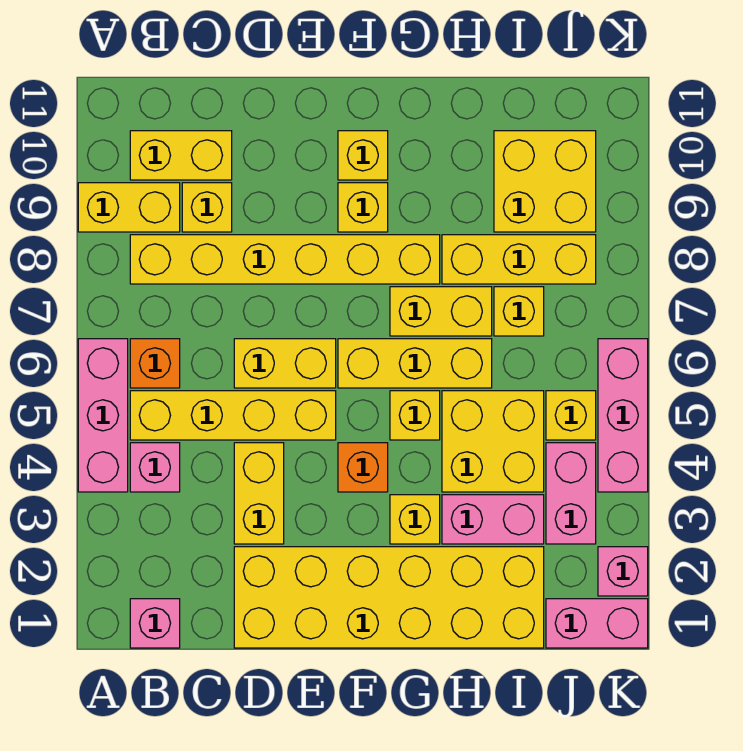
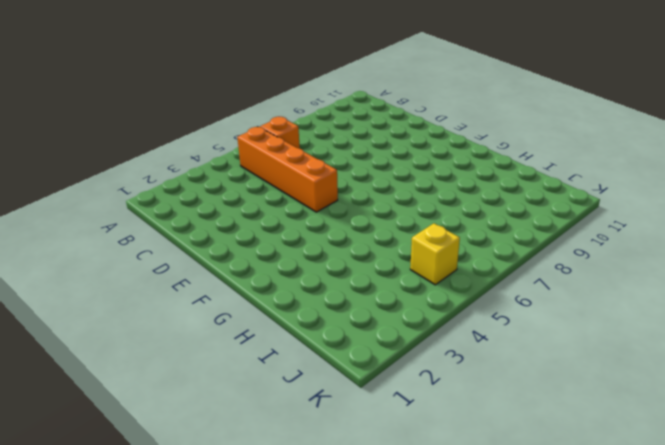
orange 1x4 brick [237,127,338,212] -> yellow 1x4 brick [130,391,336,440]
none -> pink 1x3 brick [78,339,128,492]
none -> yellow 1x2 brick [78,183,180,232]
none -> pink 1x1 brick [130,599,180,648]

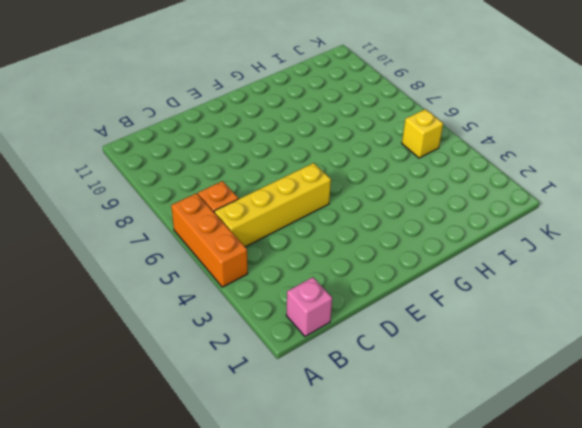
orange 1x3 brick [171,193,248,287] -> pink 1x3 brick [78,339,128,492]
none -> yellow 1x2 brick [78,183,180,232]
none -> pink 1x1 brick [130,443,180,492]
none -> yellow 1x6 brick [130,235,440,284]

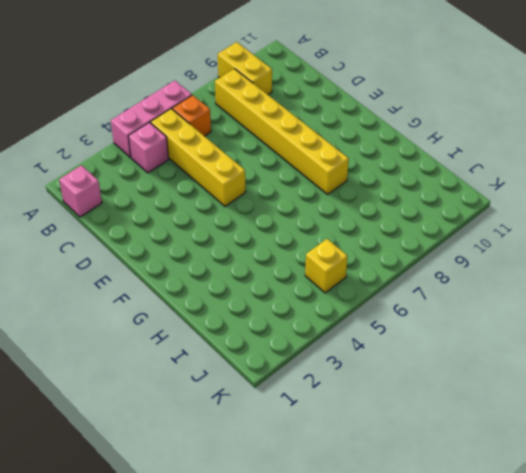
none -> yellow 1x2 brick [130,131,232,180]
none -> yellow 1x1 brick [182,183,232,232]
none -> yellow 2x6 brick [234,547,544,648]

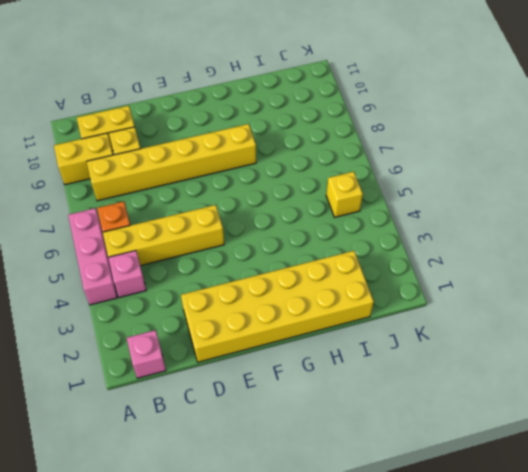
none -> yellow 1x2 brick [234,443,284,544]
none -> yellow 1x2 brick [234,339,336,388]
none -> orange 1x1 brick [338,443,388,492]

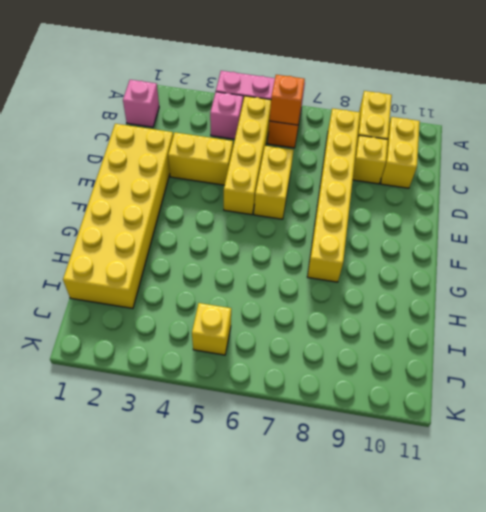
orange 1x1 brick [269,75,305,125] -> orange 1x1 brick moved to [338,443,388,492]
none -> yellow 1x3 brick [338,339,492,388]
none -> yellow 1x1 brick [338,183,388,232]
none -> yellow 1x1 brick [338,131,388,180]

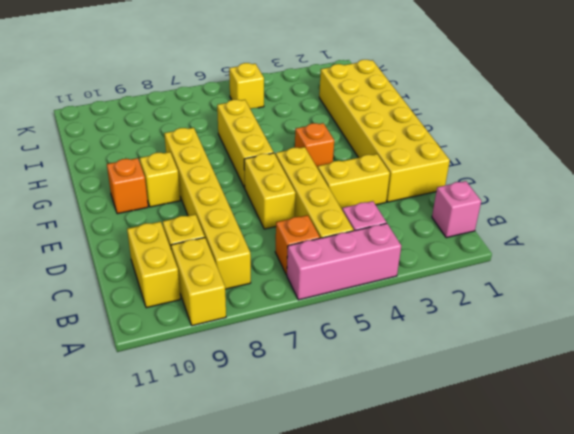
orange 1x1 brick [107,158,148,214] -> yellow 1x1 brick [338,131,388,180]
none -> yellow 1x1 brick [390,495,440,544]
none -> yellow 1x1 brick [390,391,440,440]
none -> yellow 1x2 brick [390,287,492,336]

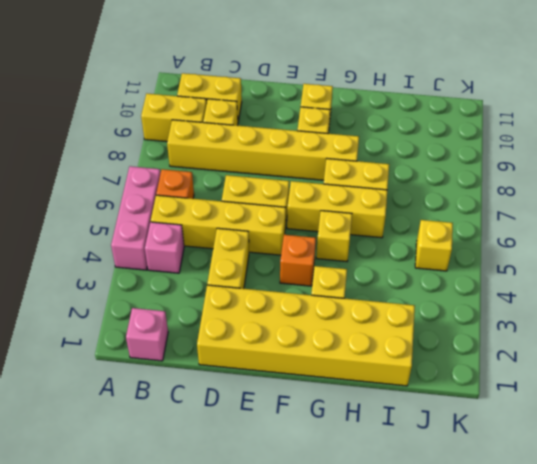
none -> pink 1x2 brick [442,495,544,544]
none -> yellow 2x2 brick [442,391,544,492]
none -> yellow 1x3 brick [442,235,596,284]

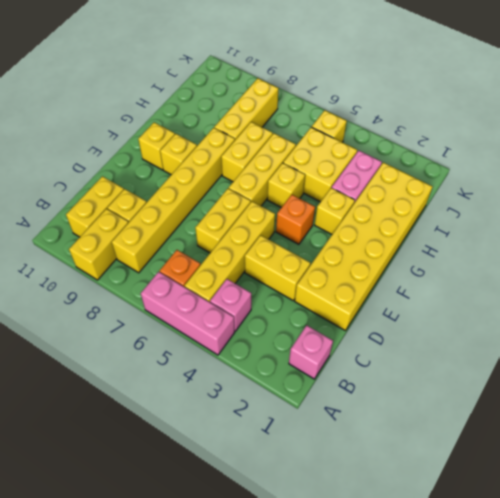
none -> yellow 1x1 brick [494,287,544,336]
none -> yellow 2x2 brick [494,131,596,232]
none -> pink 1x2 brick [546,599,648,648]

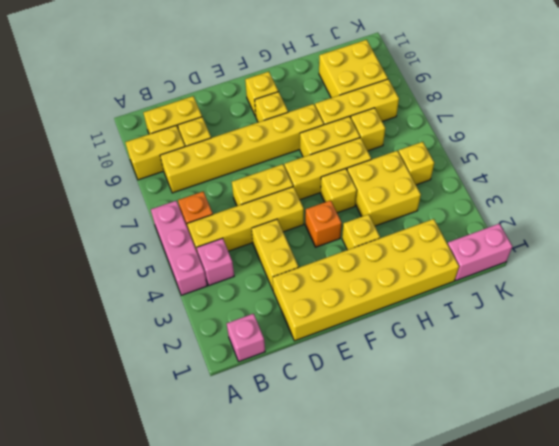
none -> pink 1x2 brick [442,495,544,544]
none -> pink 1x2 brick [546,443,596,544]
none -> pink 1x1 brick [598,547,648,596]

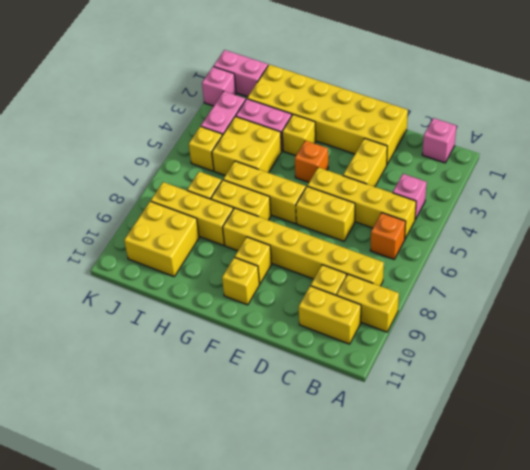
none -> pink 1x3 brick [78,339,128,492]
none -> yellow 1x1 brick [390,391,440,440]
none -> pink 1x3 brick [598,339,648,492]

